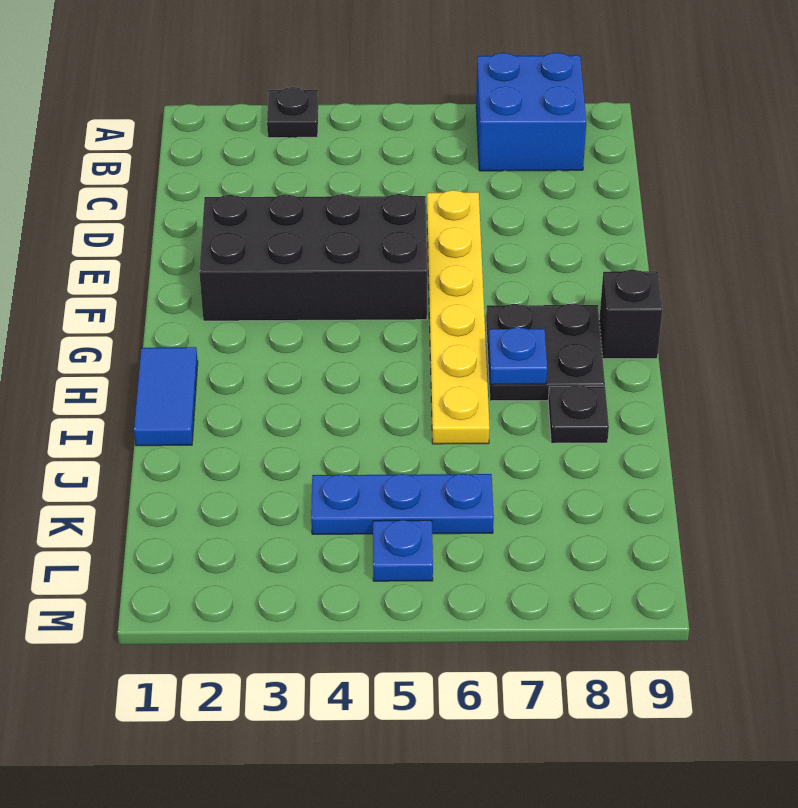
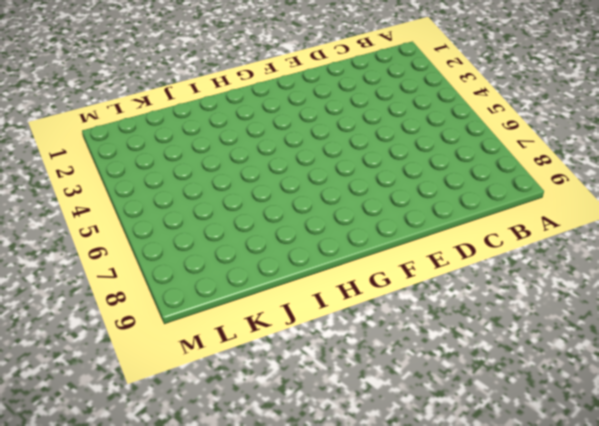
none -> black 1x1 plate [267,87,318,138]
none -> blue 2x2 brick [476,53,586,171]

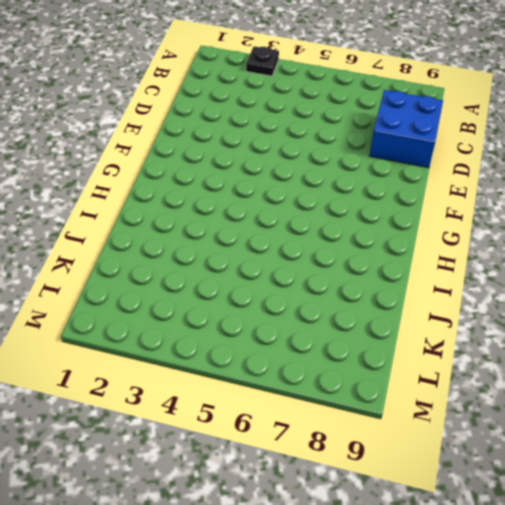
blue 2x2 brick [369,90,443,168] -> blue 2x2 brick moved to [476,53,586,171]
none -> yellow 1x6 plate [427,190,490,444]
none -> black 2x4 brick [199,194,427,321]

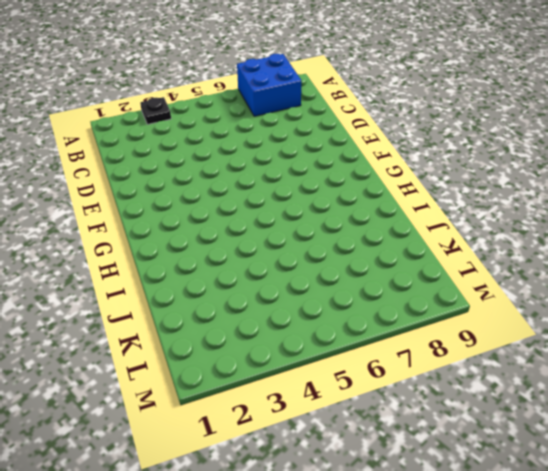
none -> yellow 1x6 plate [427,190,490,444]
none -> black 2x4 brick [199,194,427,321]

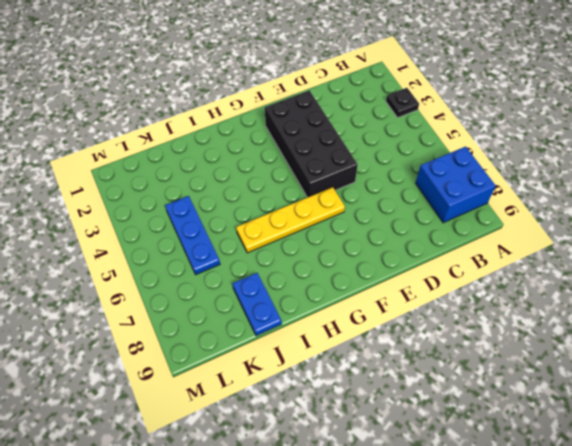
yellow 1x4 plate [236,187,345,253] -> yellow 1x6 plate [427,190,490,444]
blue 1x2 plate [233,273,282,336] -> none
none -> black 2x2 plate [486,303,605,401]
none -> black 1x1 brick [599,269,663,359]

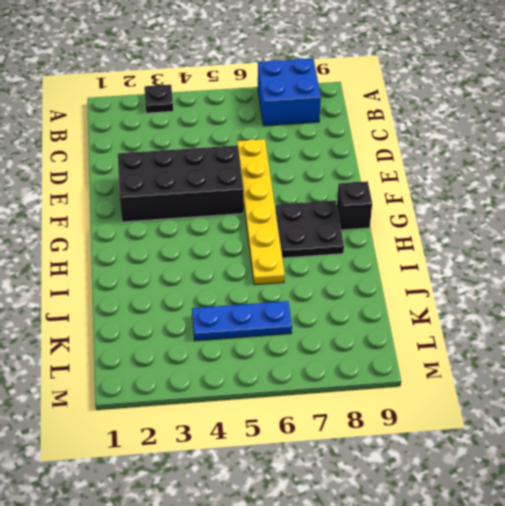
none -> blue 1x2 tile [134,347,198,446]
none -> black 1x1 plate [548,385,609,443]

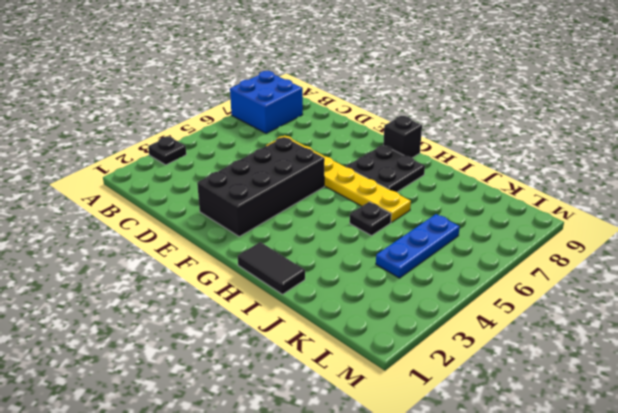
black 1x2 tile [238,242,305,294] -> blue 1x2 tile [134,347,198,446]
black 1x1 plate [350,202,391,236] -> black 1x1 plate moved to [548,385,609,443]
none -> blue 1x1 plate [373,520,433,581]
none -> blue 1x1 plate [489,327,547,385]

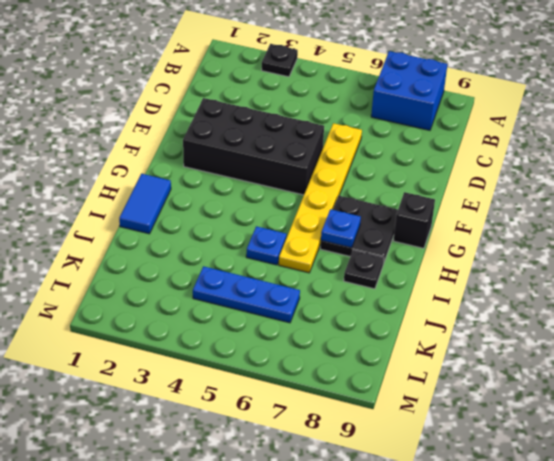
blue 1x1 plate [246,226,287,265] -> blue 1x1 plate moved to [373,520,433,581]

